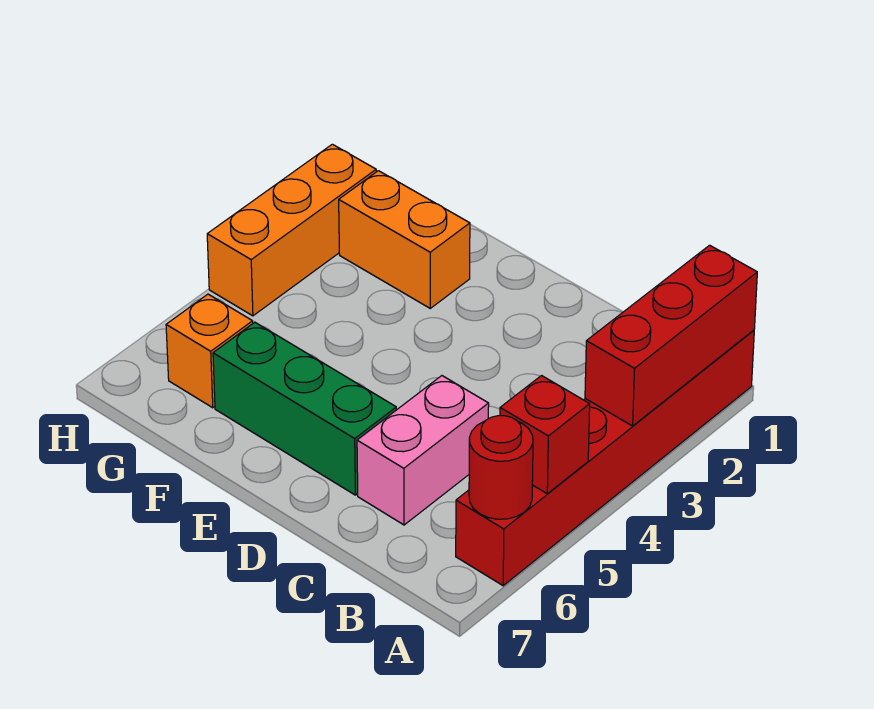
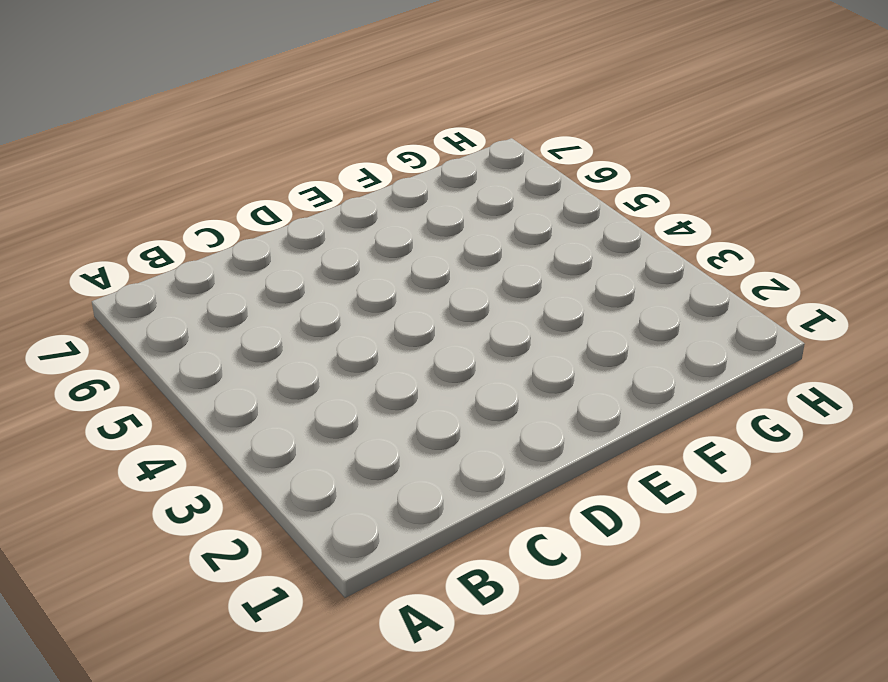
none -> red 1x6 brick [456,330,754,586]
none -> pink 1x2 brick [357,376,489,525]

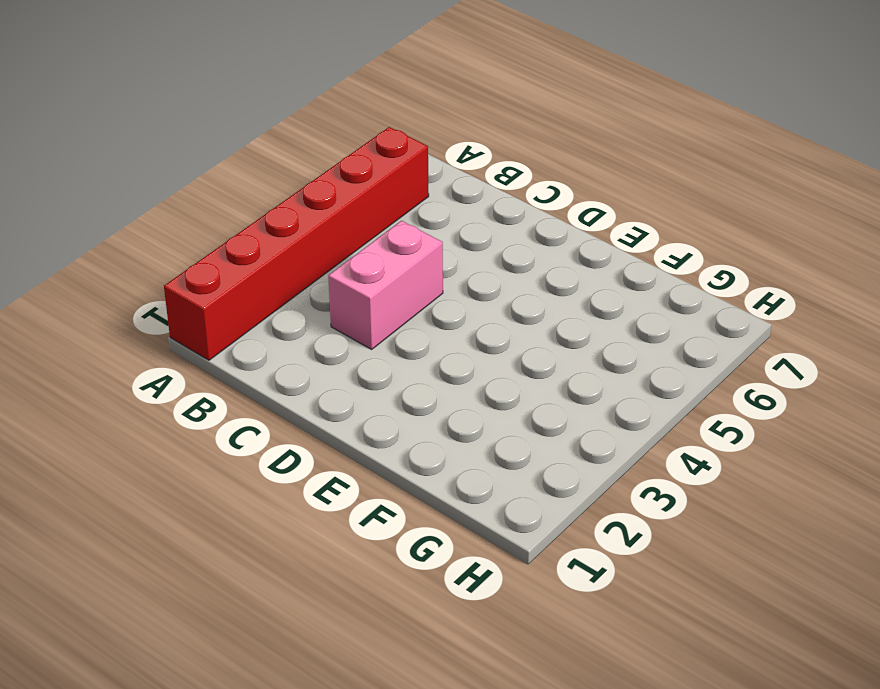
pink 1x2 brick [328,221,443,349] -> pink 1x2 brick moved to [357,376,489,525]
none -> green 1x3 brick [213,322,396,495]
none -> orange 1x2 brick [339,171,470,308]

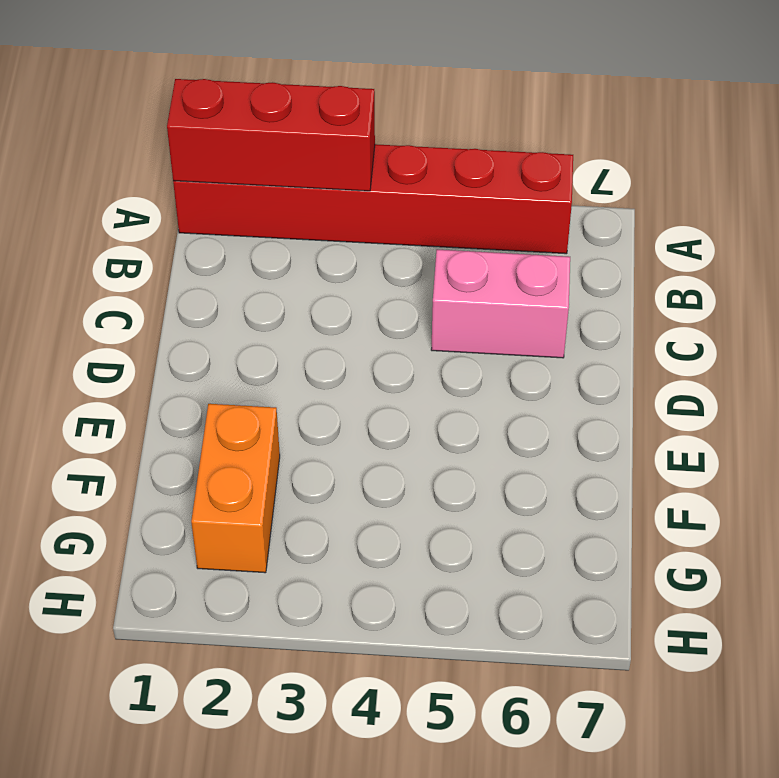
none -> green 1x3 brick [213,322,396,495]
none -> orange 1x1 brick [166,294,253,408]

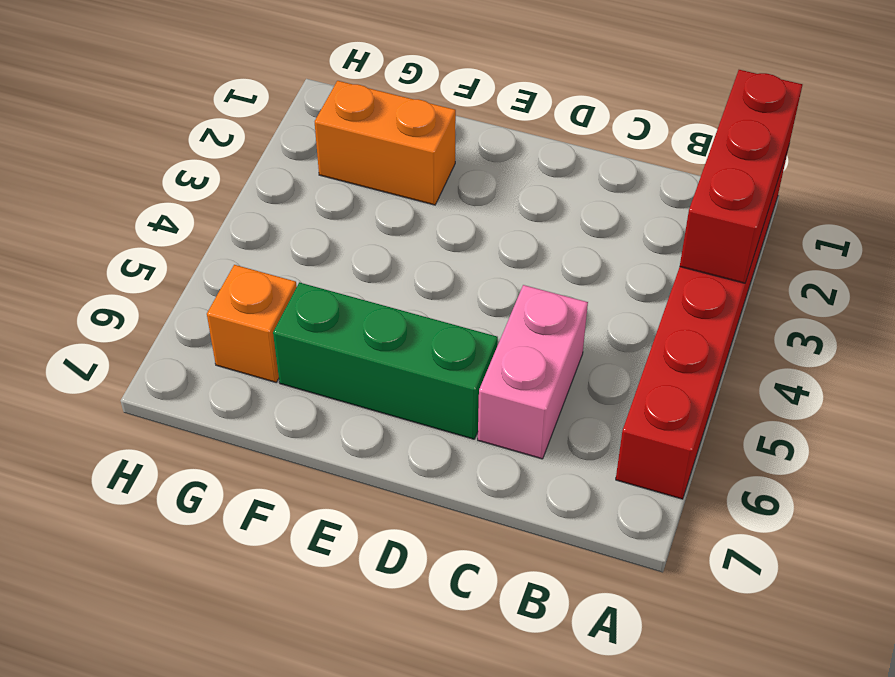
none -> orange 1x3 brick [207,144,376,316]
none -> red 1x1 brick [500,376,590,494]

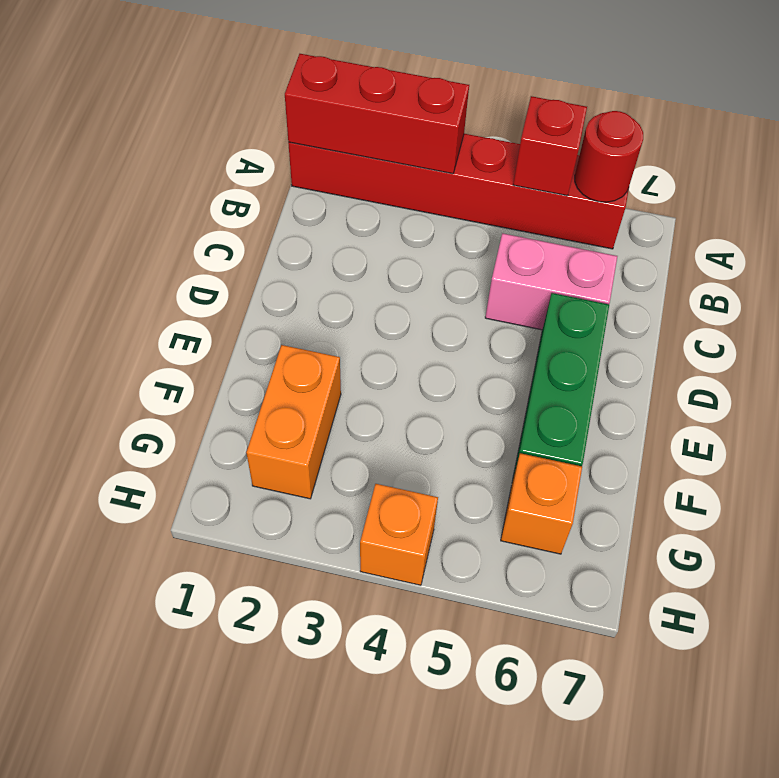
orange 1x1 brick [360,484,438,585] -> orange 1x3 brick [207,144,376,316]

